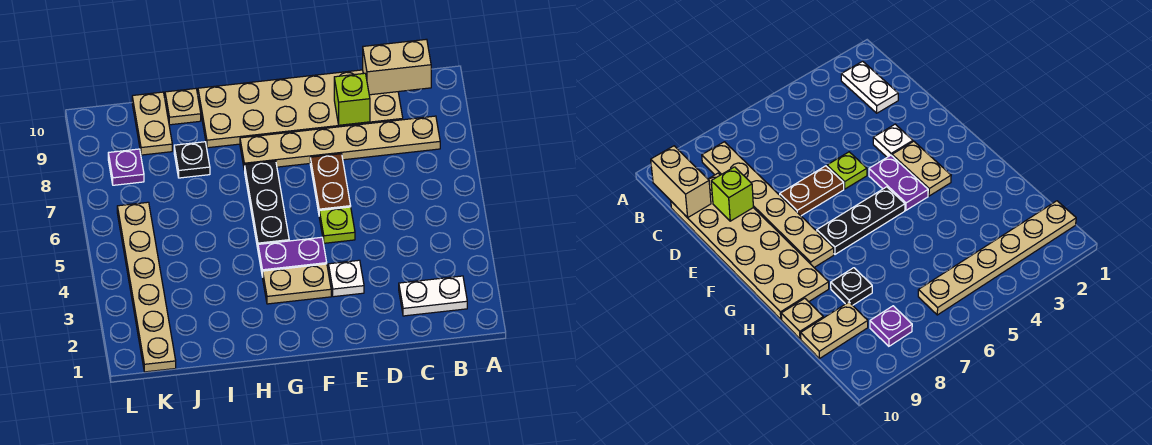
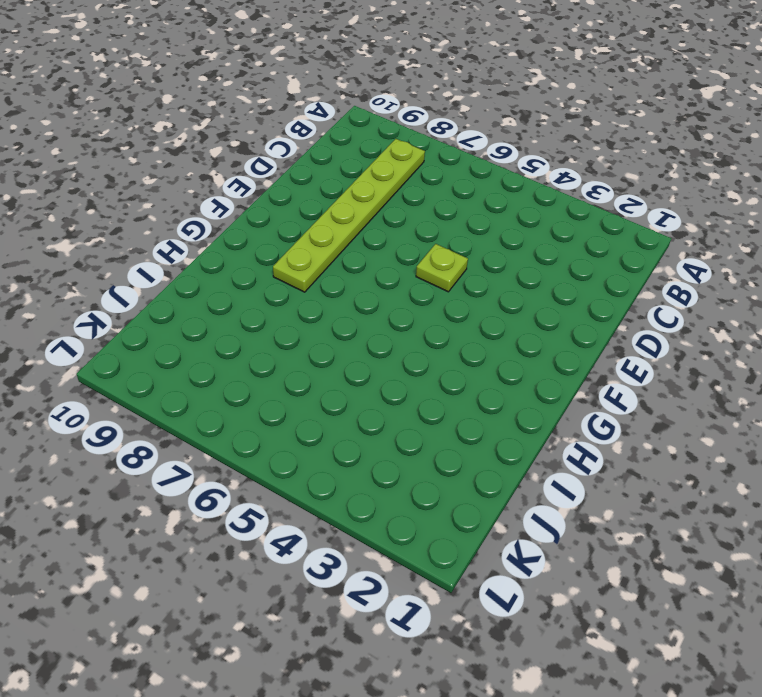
lime 1x6 plate [273,139,425,292] -> tan 1x6 plate [240,116,440,170]
none -> white 1x2 plate [399,276,467,316]
none -> tan 2x6 plate [198,70,403,148]
none -> white 1x1 plate [328,260,364,297]

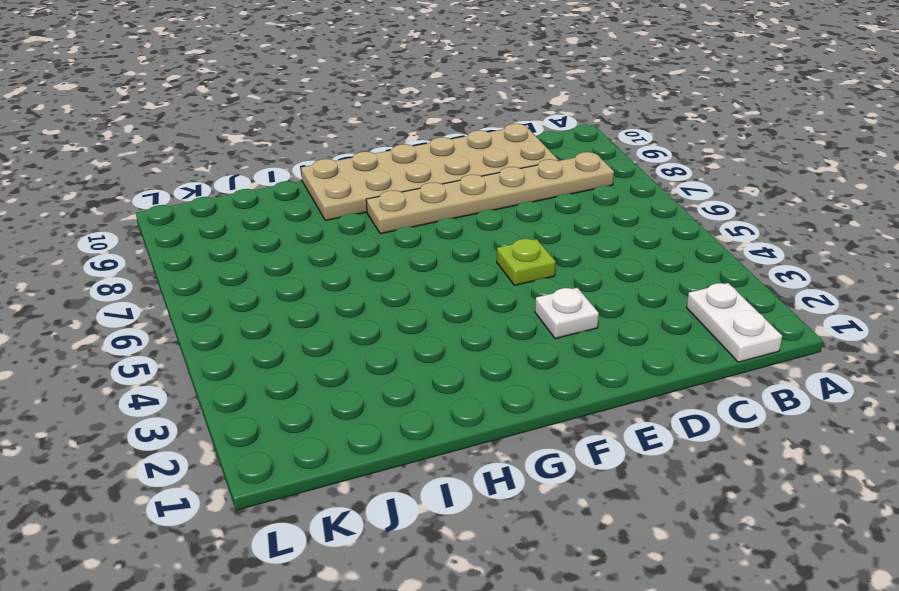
white 1x2 plate [687,283,782,362] -> white 1x2 plate turned to [399,276,467,316]
none -> brown 1x2 plate [310,154,351,213]
none -> tan 1x2 plate [263,264,331,304]
none -> purple 1x2 plate [258,237,327,277]

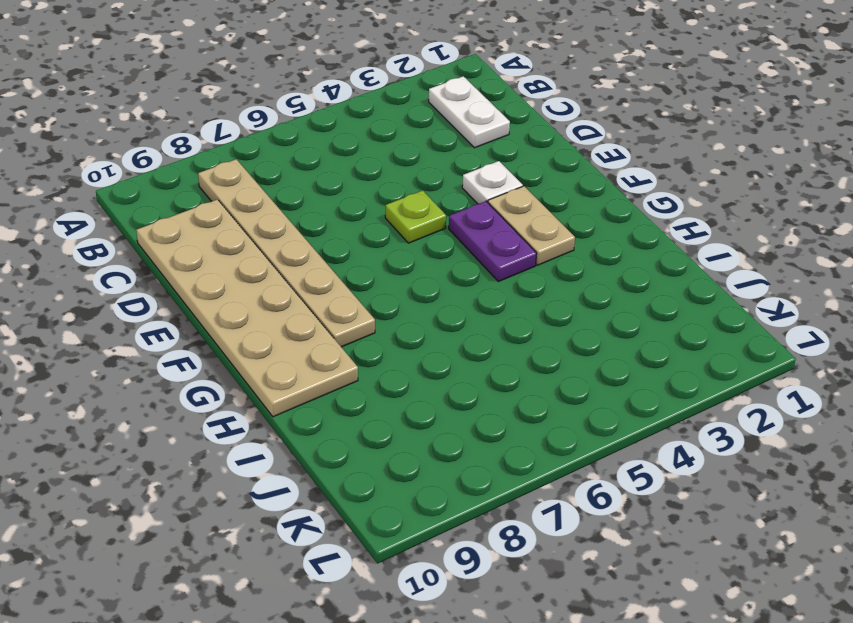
none -> brown 1x2 plate [310,154,351,213]
none -> black 1x3 plate [245,161,289,248]
none -> black 1x1 plate [174,142,210,178]

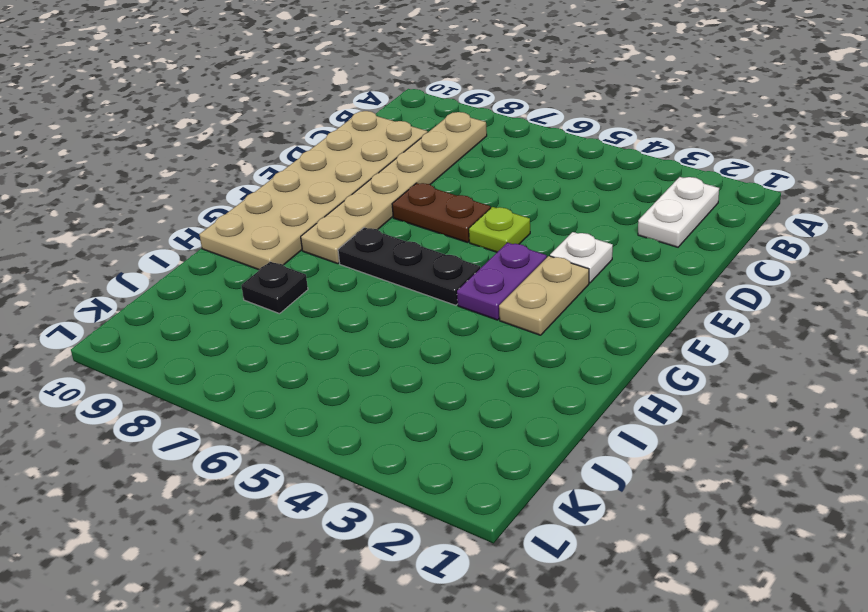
none -> tan 1x1 plate [165,89,201,125]
none -> tan 1x2 plate [132,92,172,155]
none -> tan 1x6 plate [117,202,176,372]

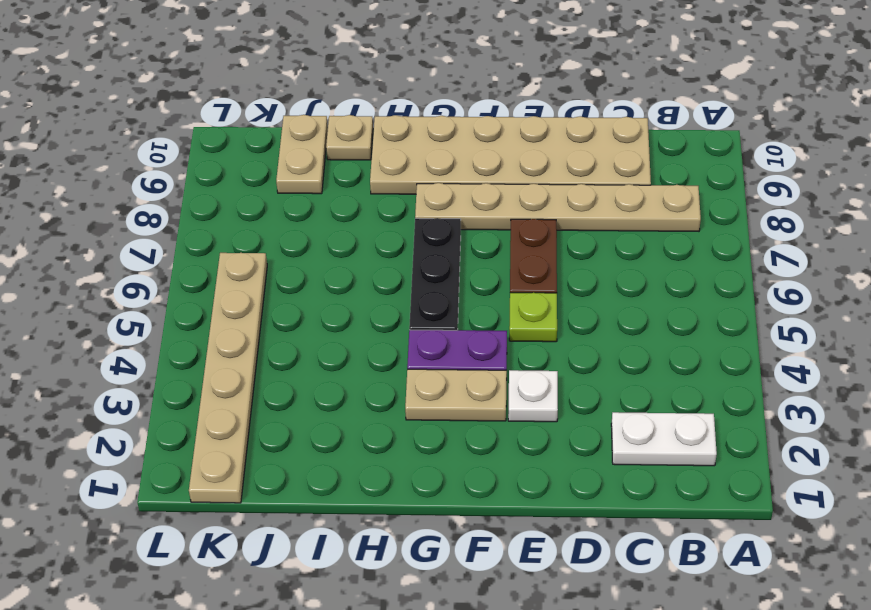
none -> black 1x1 plate [174,142,210,178]
none -> purple 1x1 plate [108,149,144,185]
none -> tan 1x2 brick [363,39,431,95]

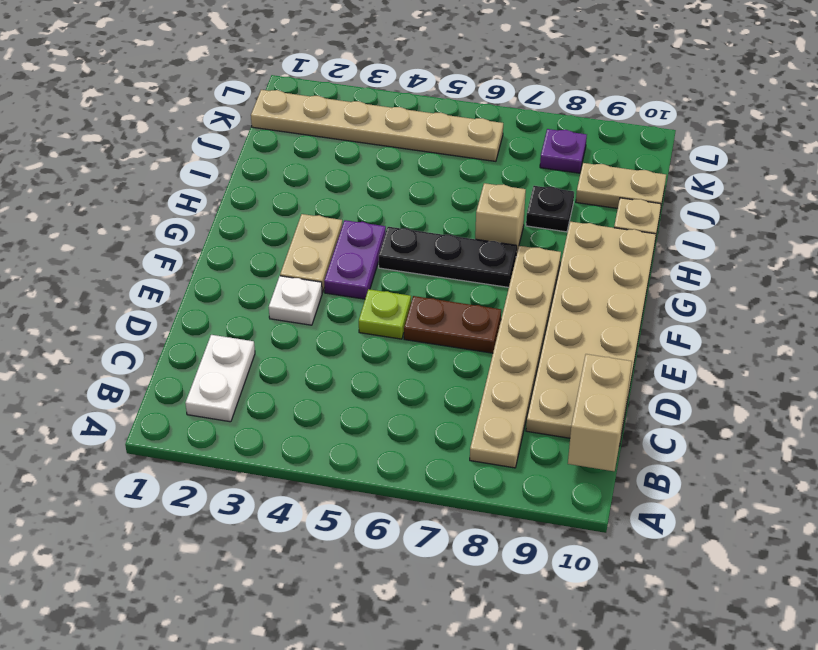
tan 1x1 brick [475,183,526,255] -> none
none -> lime 1x1 brick [334,73,370,125]

